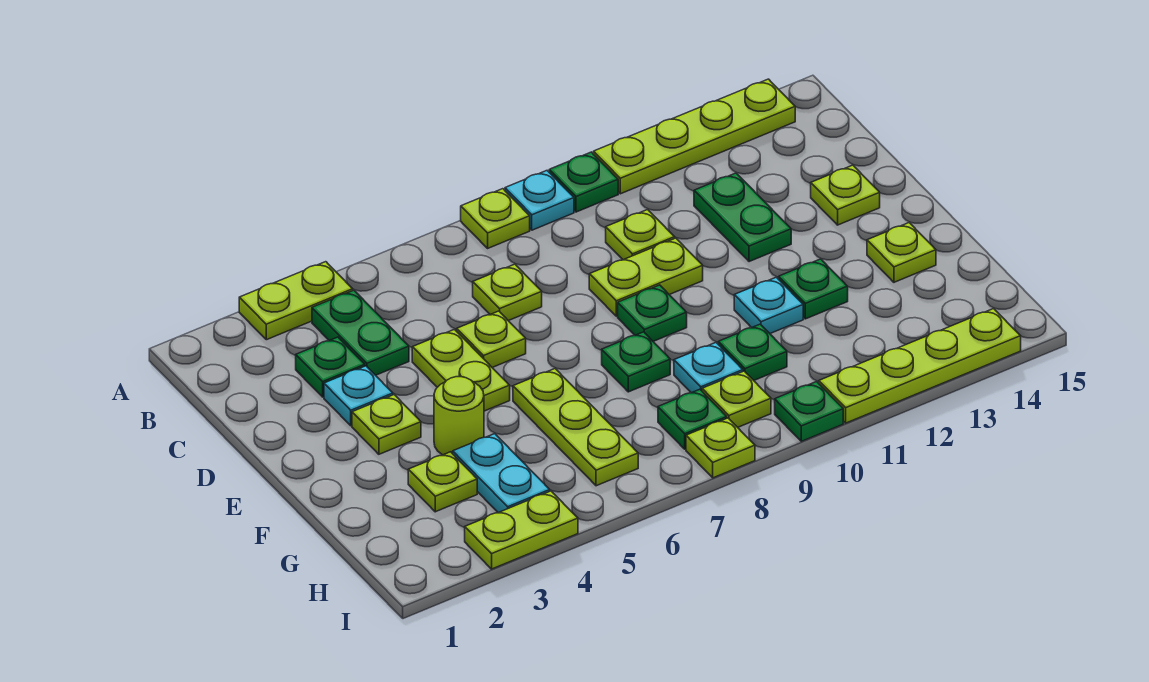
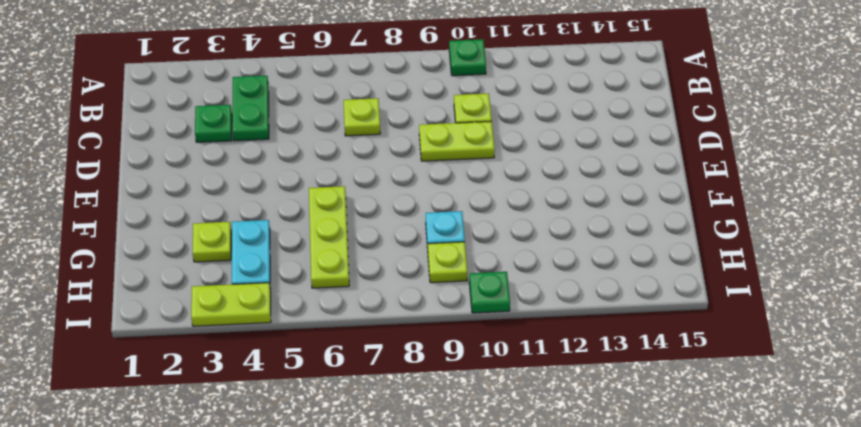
none -> lime 1x2 plate [239,262,353,340]
none -> lime 1x1 plate [461,189,530,248]
none -> cyan 1x1 plate [505,171,574,230]
none -> lime 1x4 plate [594,79,795,194]

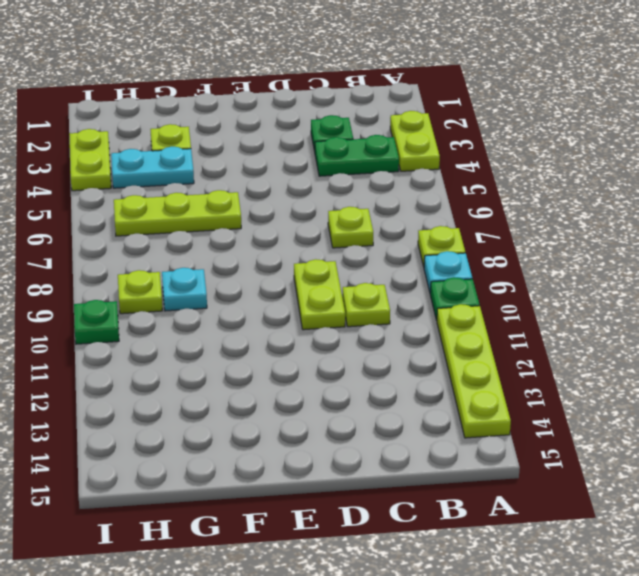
none -> green 1x2 plate [694,173,791,262]
none -> cyan 1x1 plate [324,366,393,426]
none -> lime 1x2 plate [412,329,510,411]
none -> lime 1x1 plate [457,311,526,368]

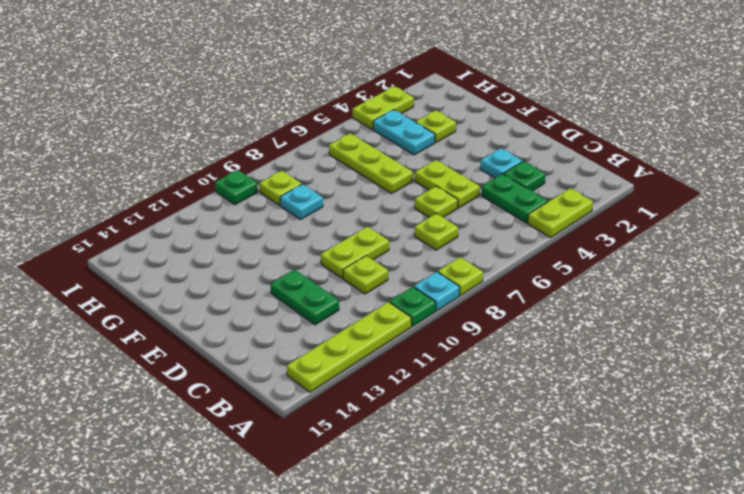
none -> lime 1x1 plate [811,165,880,225]
none -> lime 1x1 plate [352,395,421,454]
none -> green 1x1 plate [618,285,687,341]
none -> lime 1x1 round brick [434,377,484,455]

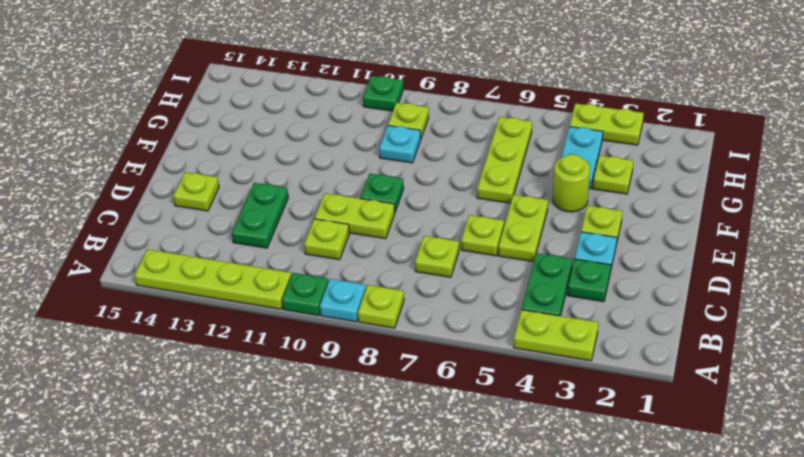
none -> green 1x1 plate [602,332,670,392]
none -> cyan 1x1 plate [734,277,803,333]
none -> green 1x1 plate [779,259,848,319]
none -> lime 1x1 plate [867,223,936,282]

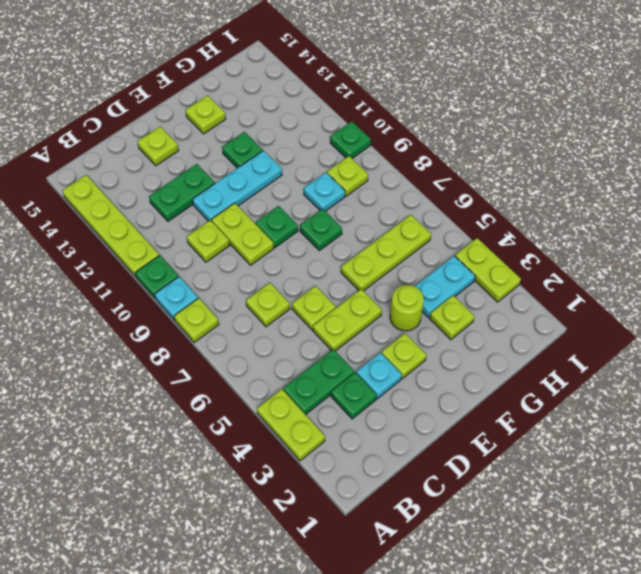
cyan 1x3 plate [192,151,282,221] -> cyan 1x1 plate [734,277,803,333]
none -> green 1x1 plate [718,324,787,380]
none -> green 1x1 plate [658,389,727,449]
none -> lime 1x1 plate [686,418,755,478]
none -> lime 1x4 plate [819,309,1021,423]

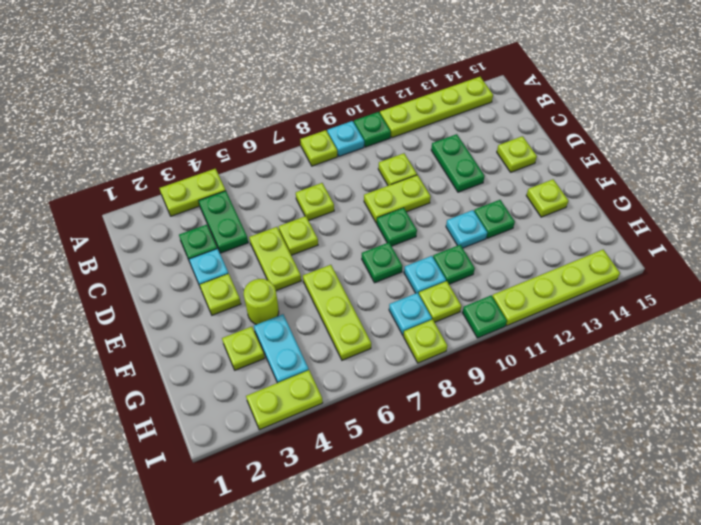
cyan 1x1 plate [389,293,432,335] -> green 1x1 plate [658,389,727,449]

